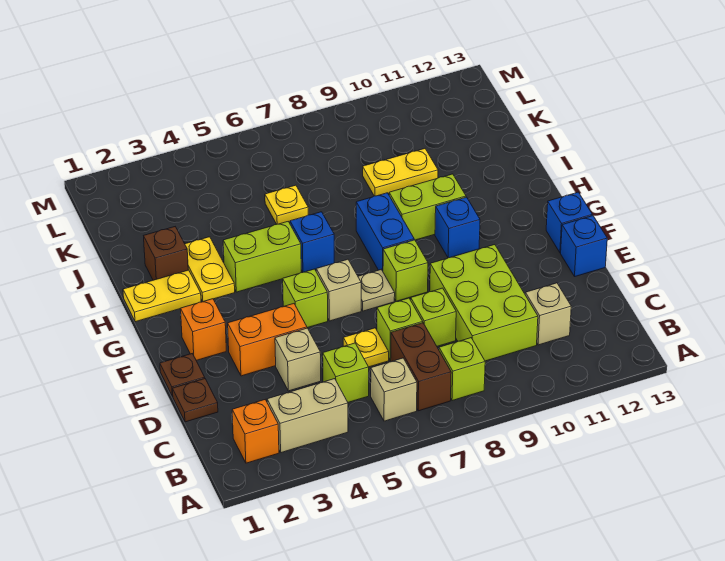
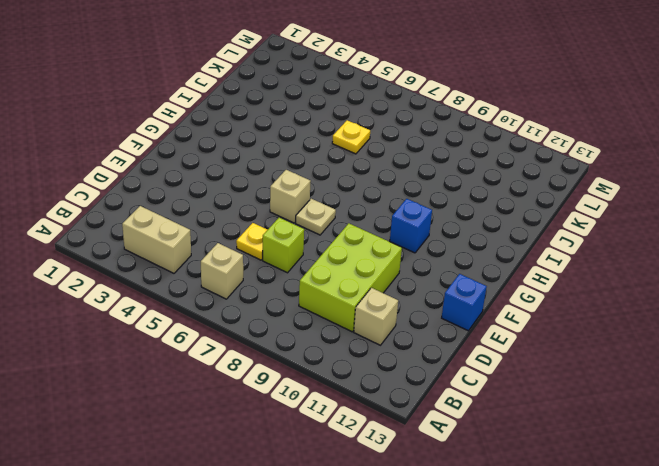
none -> orange 1x1 brick [232,400,279,463]
none -> brown 1x2 brick [391,323,451,411]
none -> lime 1x1 brick [439,338,485,401]
none -> lime 1x1 brick [323,343,369,402]

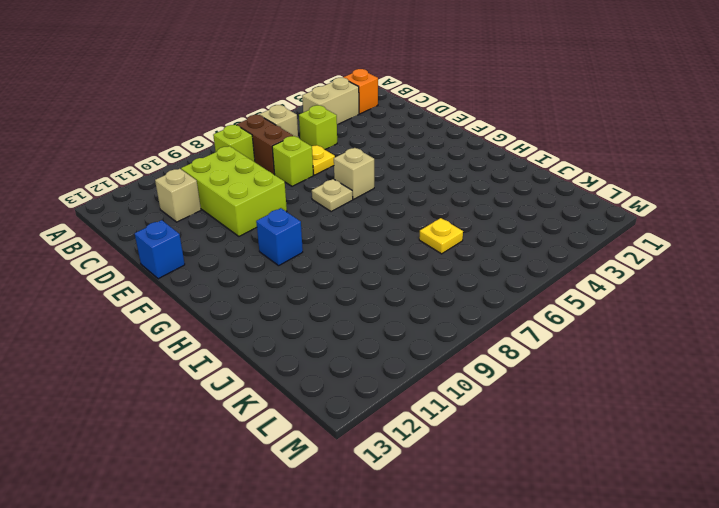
none -> brown 1x1 plate [172,379,218,422]
none -> tan 1x1 brick [275,328,321,391]
none -> lime 1x1 brick [411,288,456,346]
none -> brown 1x1 plate [160,354,205,396]

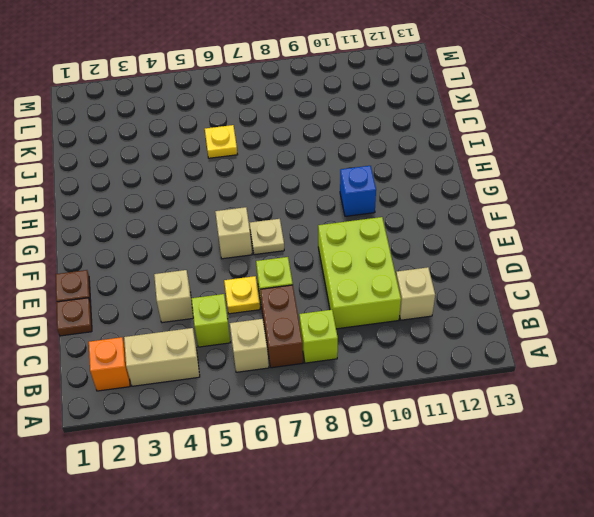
none -> lime 1x1 brick [411,288,456,346]
none -> orange 1x2 brick [228,304,307,376]
none -> blue 1x1 brick [561,216,607,276]
none -> orange 1x1 brick [181,299,226,360]

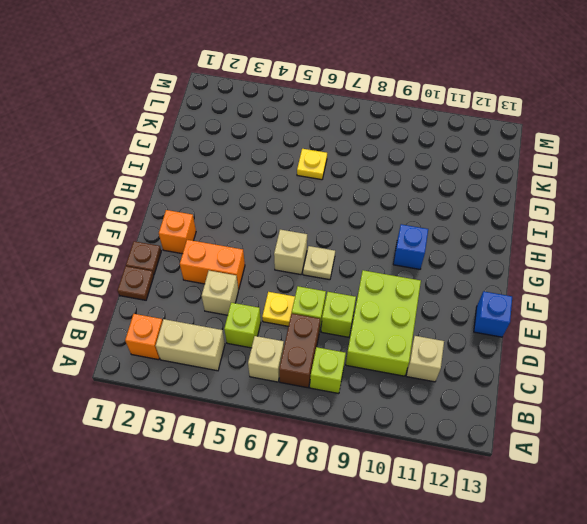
none -> lime 1x1 brick [283,269,328,328]
none -> lime 1x1 brick [383,240,428,301]
none -> blue 1x1 brick [546,192,592,253]
none -> blue 1x2 brick [356,193,414,271]

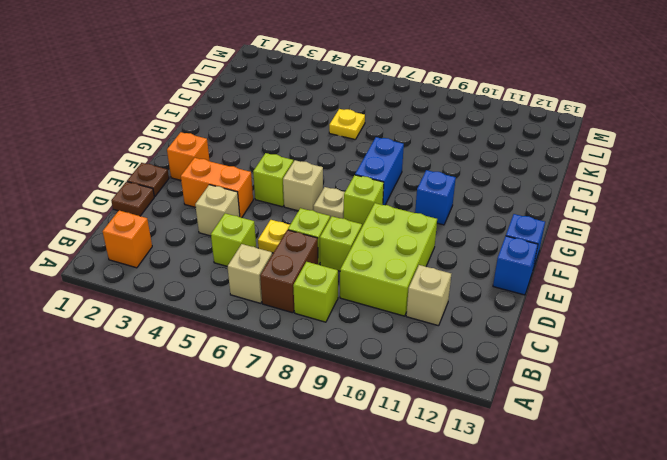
none -> tan 1x2 brick [267,379,348,453]
none -> yellow 1x2 plate [123,270,201,322]
none -> yellow 1x2 plate [185,237,235,301]
none -> lime 1x2 brick [223,222,301,292]

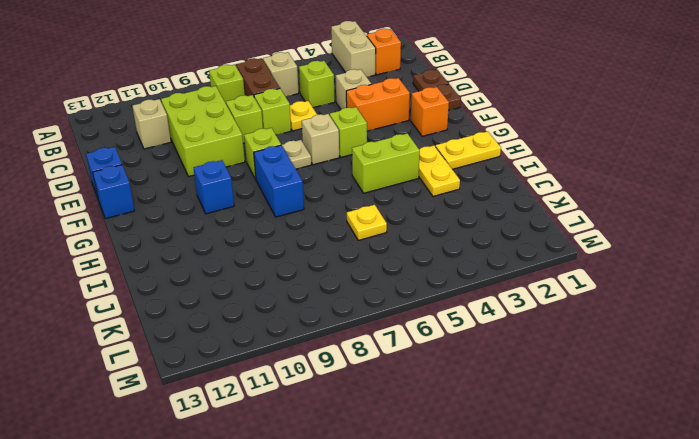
tan 1x2 brick [331,21,376,77] -> tan 1x2 brick turned to [267,379,348,453]
none -> blue 1x1 brick [290,212,334,272]
none -> lime 1x2 brick [389,174,466,240]
none -> brown 1x1 brick [144,227,188,280]
none -> yellow 1x2 plate [363,149,438,196]

